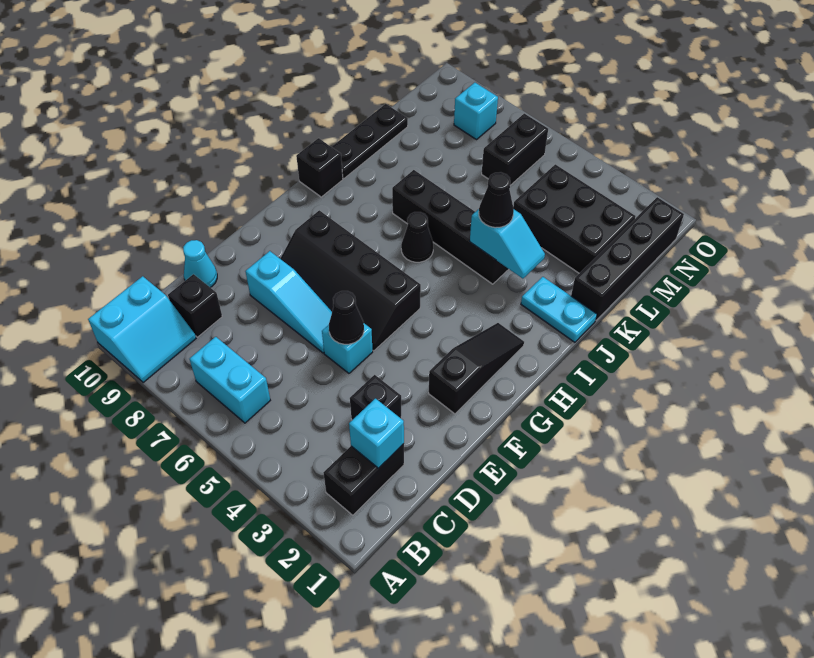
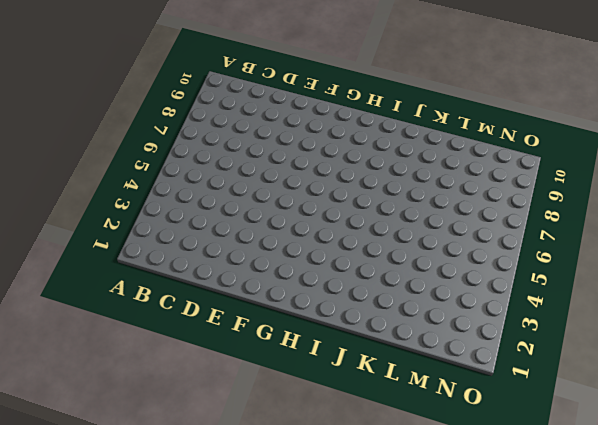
none -> cyan 2x2 slope [88,276,196,383]
none -> black 1x2 brick [324,444,404,515]
none -> cyan 1x2 brick [190,337,270,423]

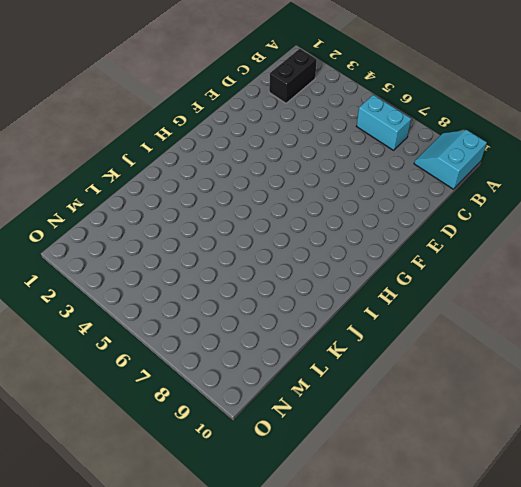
none -> black 1x1 brick [168,274,222,337]
none -> black 1x1 brick [350,375,401,420]
none -> cyan 1x1 cone [183,240,217,287]

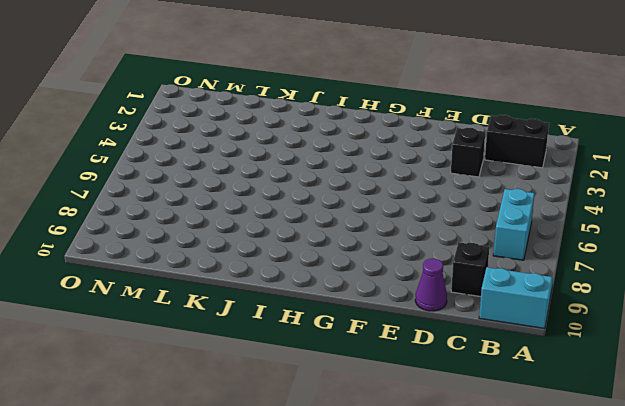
purple 1x1 cone [415,259,447,311] -> cyan 1x1 cone [183,240,217,287]
none -> cyan 1x1 brick [322,323,373,373]
none -> cyan 1x3 slope [245,251,332,353]
none -> black 1x3 slope [429,323,524,414]

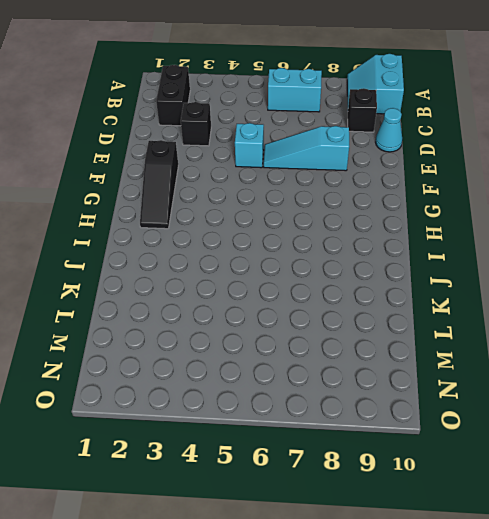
none -> black 2x4 slope [280,210,421,351]
none -> black 1x1 cone [401,212,433,262]
none -> black 1x1 brick [296,138,343,197]

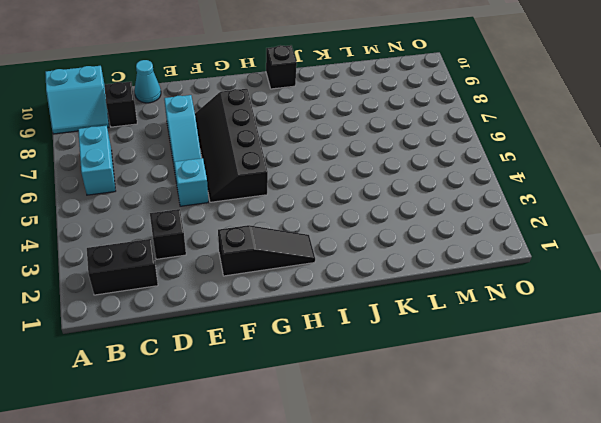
none -> black 1x1 cone [401,212,433,262]
none -> cyan 1x2 plate [521,277,597,342]
none -> black 1x4 brick [392,170,509,284]

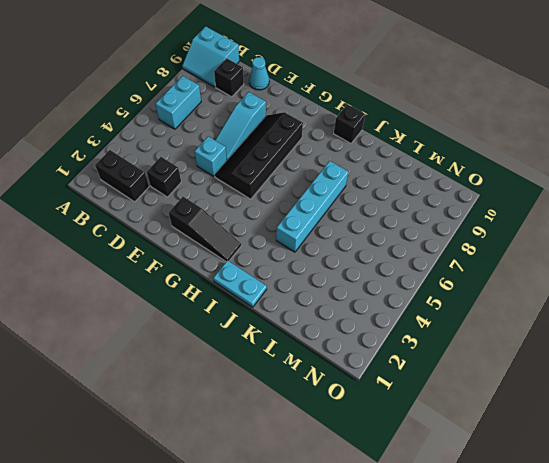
cyan 1x2 plate [213,260,267,307] -> cyan 1x2 plate turned to [521,277,597,342]
cyan 1x4 brick [276,161,348,252] -> black 1x4 brick [392,170,509,284]
none -> black 1x1 cone [401,212,433,262]
none -> black 1x3 plate [332,104,408,179]
none -> black 1x4 brick [571,197,684,320]

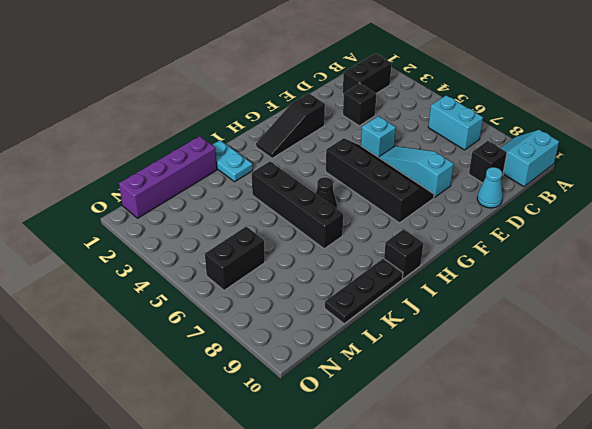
purple 1x4 brick [119,136,217,218] -> black 1x4 brick [571,197,684,320]
none -> black 2x3 brick [513,164,636,273]
none -> cyan 1x1 brick [454,83,498,140]
none -> cyan 1x1 brick [349,399,404,468]

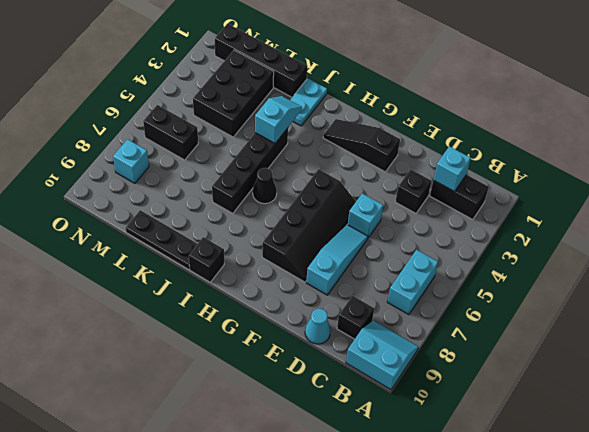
none -> black 1x1 cone [329,291,364,344]
none -> black 1x1 cone [479,172,514,228]

